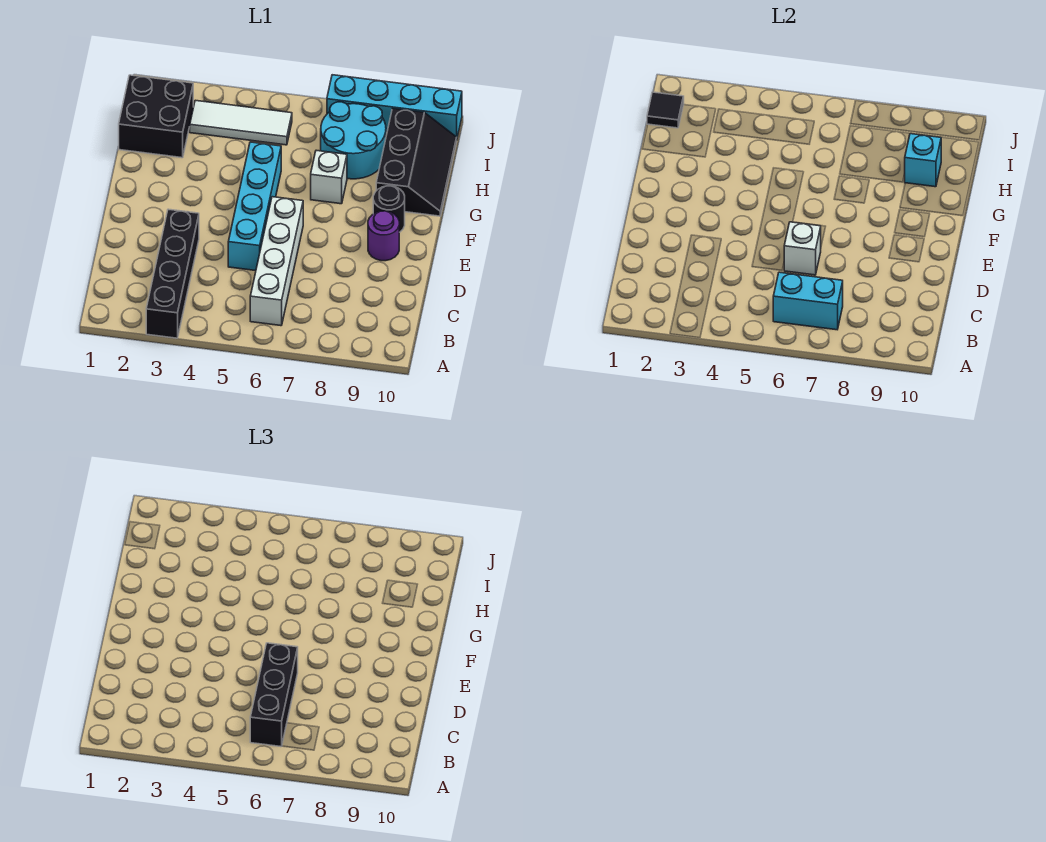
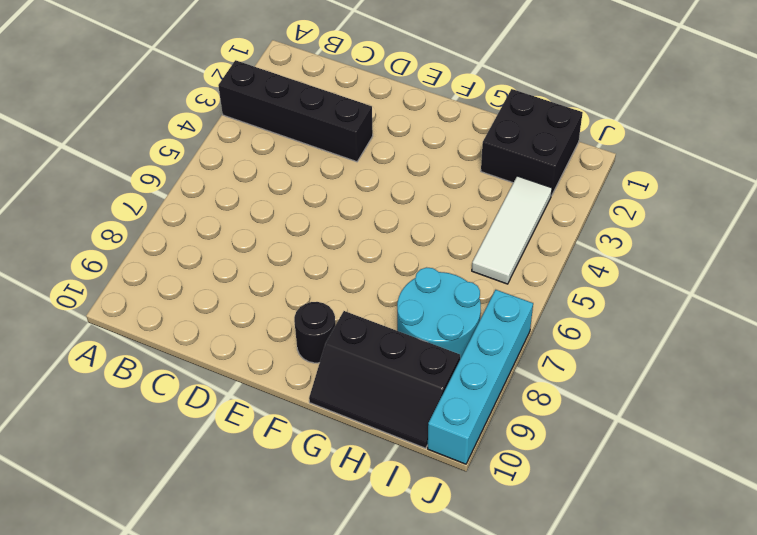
none -> white 1x4 brick [250,197,303,326]
none -> cyan 1x4 brick [228,142,281,271]
none -> purple 1x1 round brick [368,211,399,261]

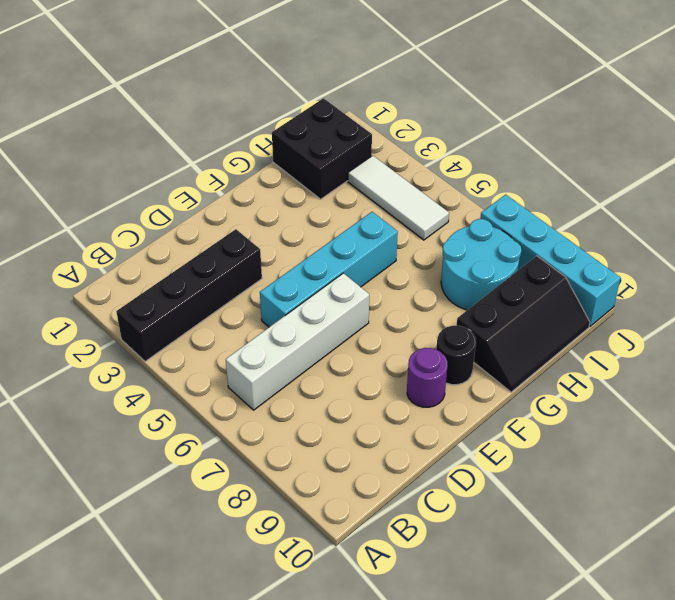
none -> white 1x1 brick [311,150,347,204]
none -> cyan 1x2 brick [773,272,843,330]
none -> white 1x1 brick [784,222,821,275]

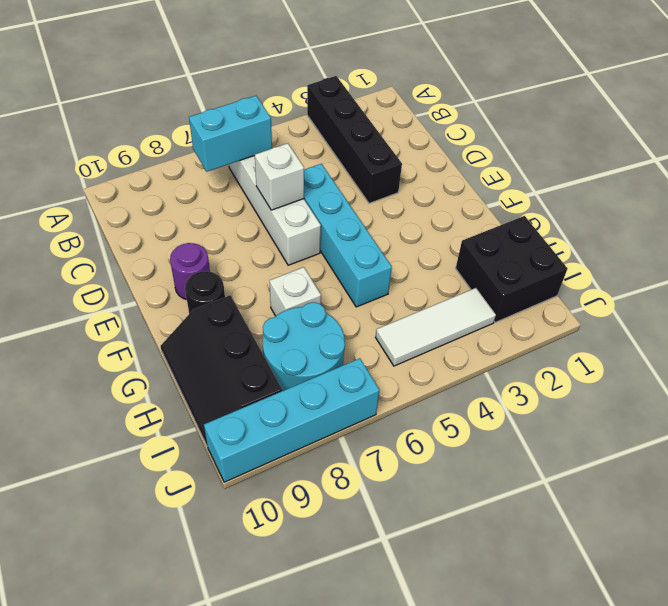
none -> cyan 1x1 brick [905,134,941,187]
none -> black 1x1 tile [647,92,684,128]
none -> black 1x3 brick [250,643,298,747]

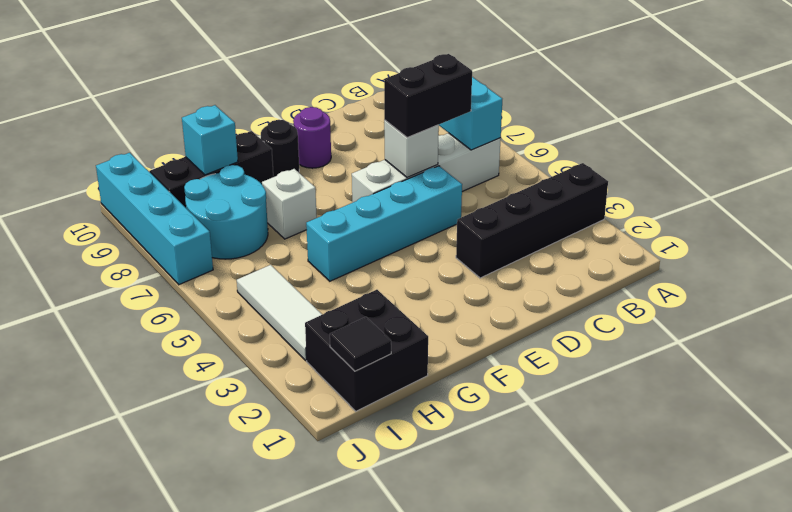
black 1x2 brick [384,54,472,138] -> black 1x3 brick [250,643,298,747]

